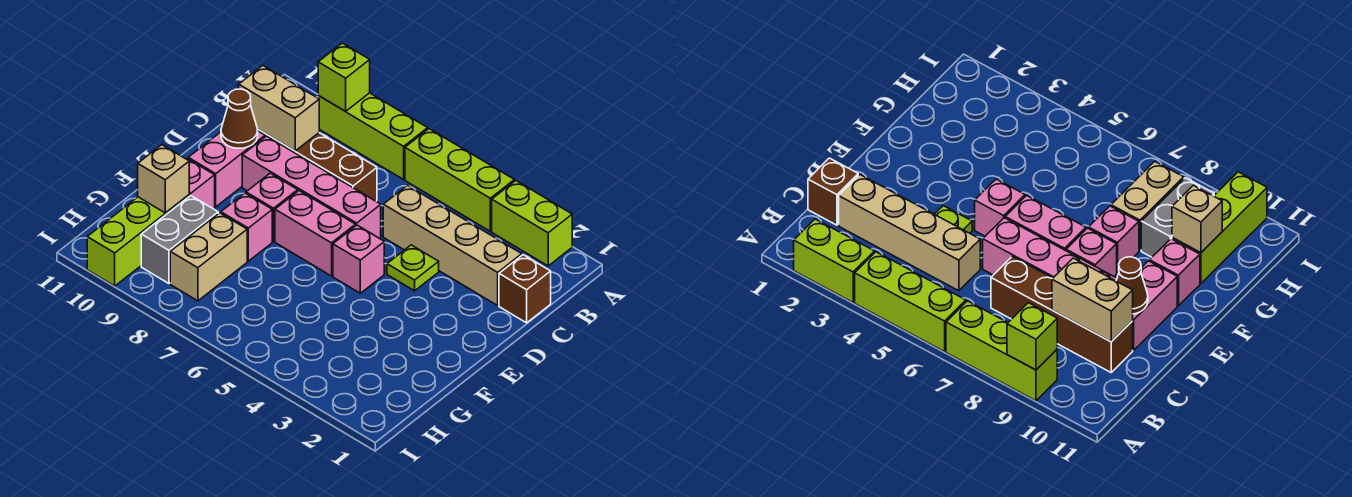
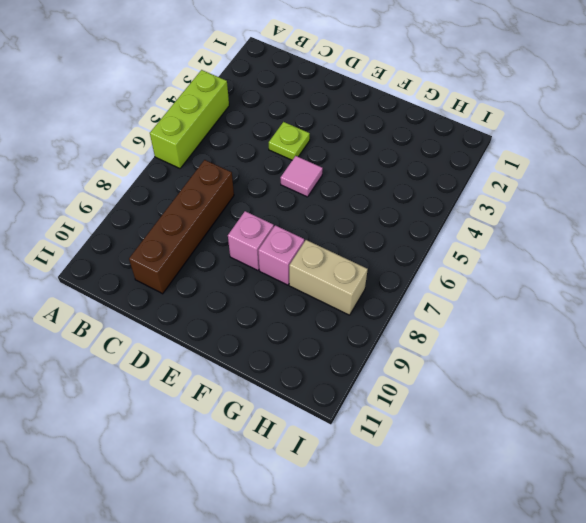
pink 1x1 tile [280,156,323,197] -> pink 1x1 brick [333,225,384,293]
none -> lime 1x2 brick [492,181,572,266]
none -> lime 1x3 brick [318,93,428,179]
none -> brown 1x1 brick [499,255,551,323]

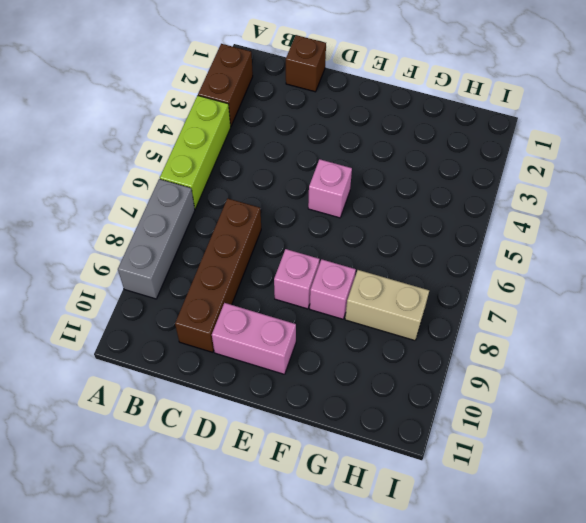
brown 1x2 brick [198,44,253,126] -> lime 1x2 brick [492,181,572,266]
grey 1x3 brick [118,179,195,299] -> lime 1x3 brick [318,93,428,179]
none -> tan 1x4 brick [383,186,522,305]
none -> lime 1x1 plate [387,245,439,291]
none -> pink 1x4 brick [242,136,381,238]

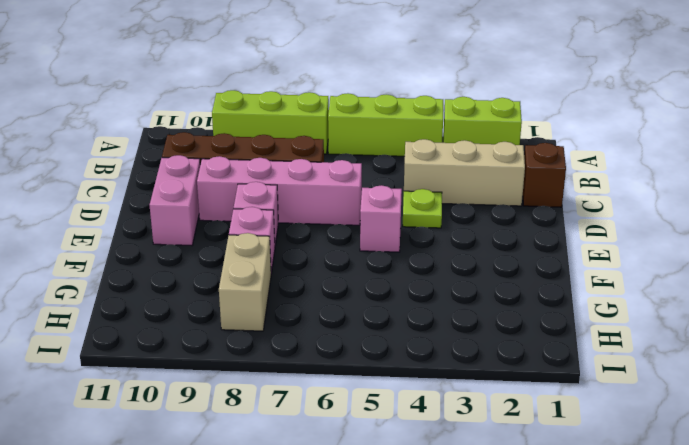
tan 1x3 brick [404,139,525,206] -> tan 1x4 brick [383,186,522,305]
none -> pink 1x2 brick [275,191,356,276]
none -> pink 1x1 brick [187,159,215,209]
none -> grey 1x2 brick [141,196,218,284]

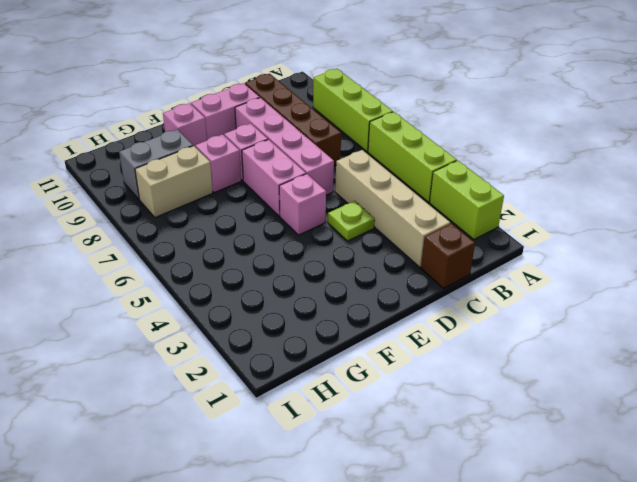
none -> lime 1x3 brick [87,195,189,286]
none -> lime 1x1 brick [318,43,370,111]
none -> tan 1x2 brick [239,66,319,151]

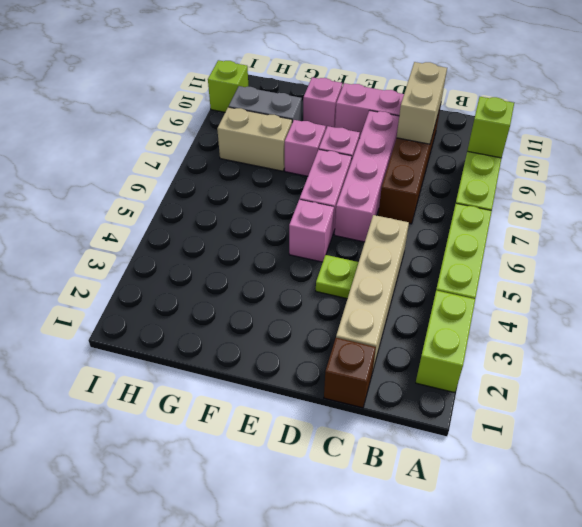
lime 1x1 brick [208,60,248,112] -> lime 1x3 brick [87,195,189,286]
none -> brown 1x1 cone [221,89,258,148]
none -> tan 1x1 brick [138,145,189,213]

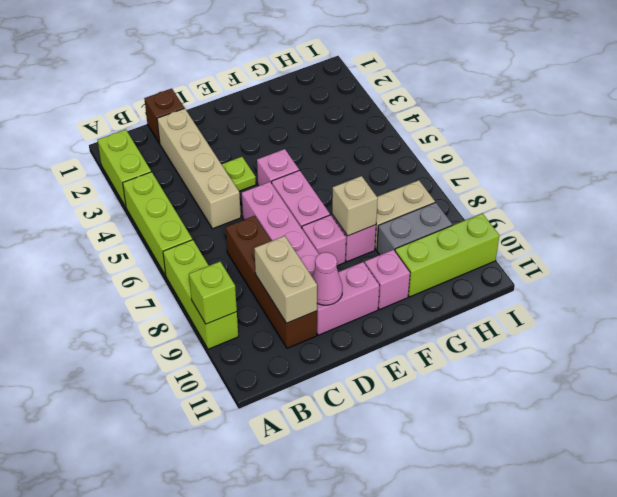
pink 1x1 cone [312,252,342,305] -> brown 1x1 cone [221,89,258,148]
tan 1x1 brick [332,176,378,236] -> tan 1x1 brick moved to [138,145,189,213]

